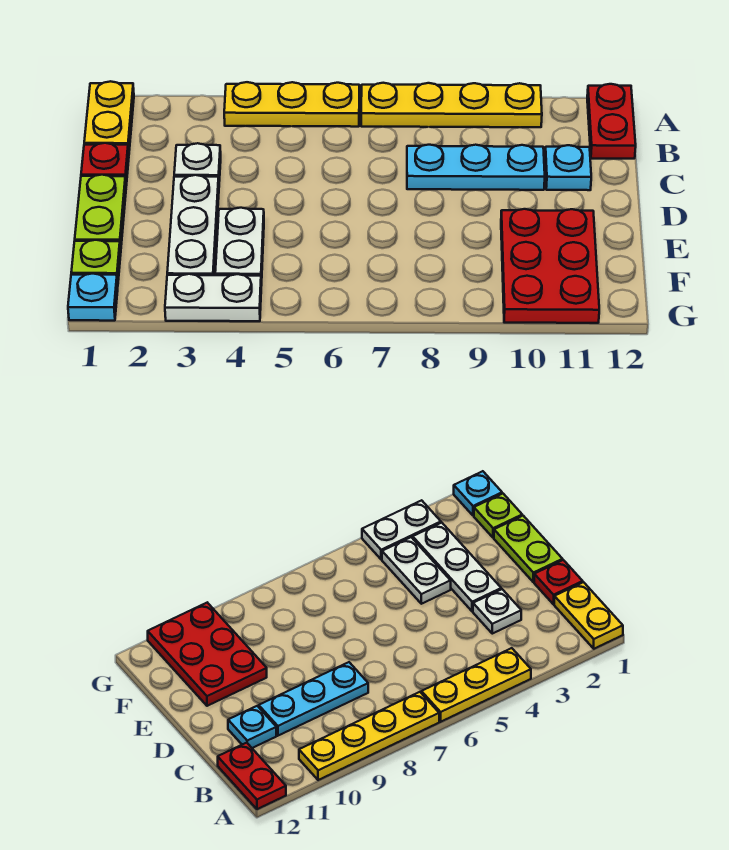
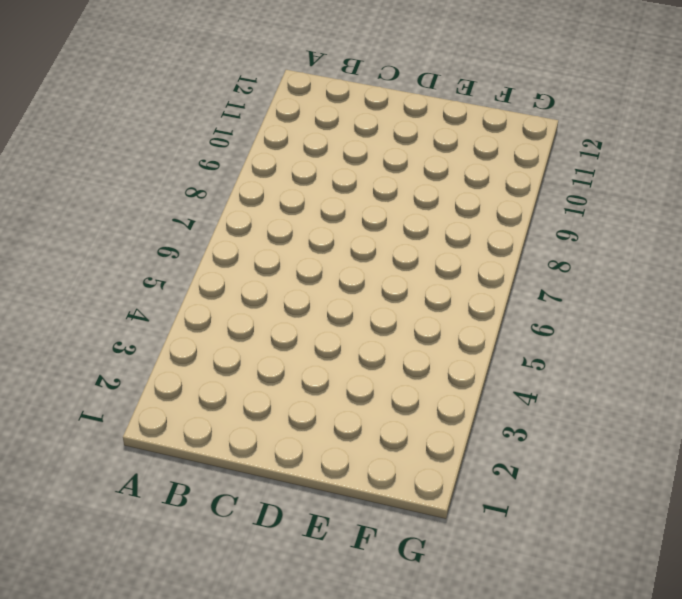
none -> yellow 1x2 plate [84,81,134,152]
none -> yellow 1x3 plate [224,82,359,127]
none -> yellow 1x4 plate [361,83,542,127]

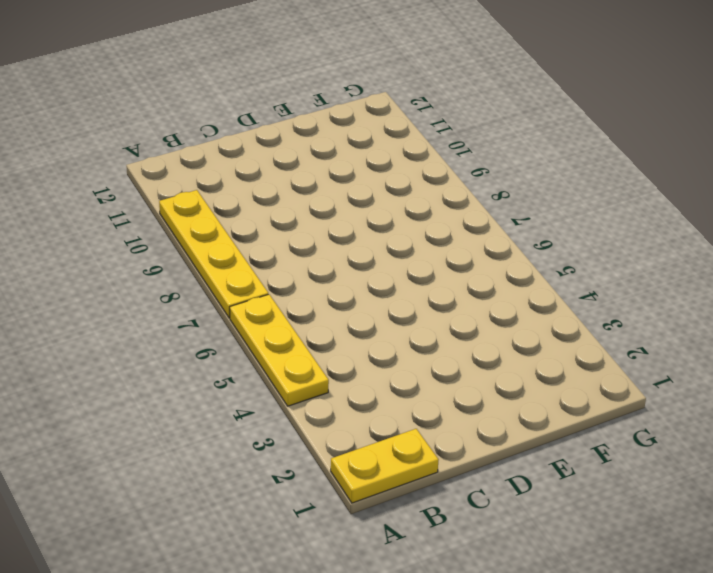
none -> red 1x2 plate [587,84,636,159]
none -> red 1x1 plate [81,143,129,186]
none -> white 1x1 plate [174,143,221,181]

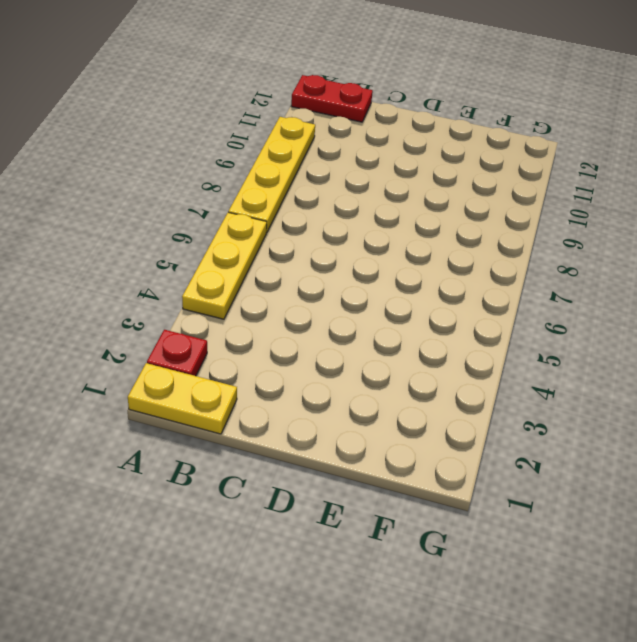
red 1x1 plate [147,330,207,376] -> red 1x1 plate moved to [81,143,129,186]
none -> white 1x1 plate [174,143,221,181]
none -> cyan 1x3 plate [407,145,545,190]
none -> cyan 1x1 plate [545,145,591,190]

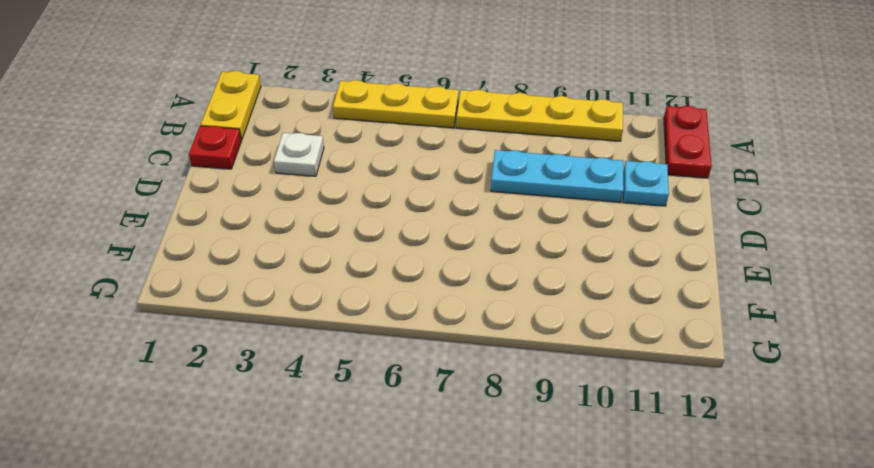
none -> lime 1x2 plate [75,175,126,252]
none -> white 1x3 plate [167,175,219,275]
none -> white 1x2 plate [215,208,264,286]

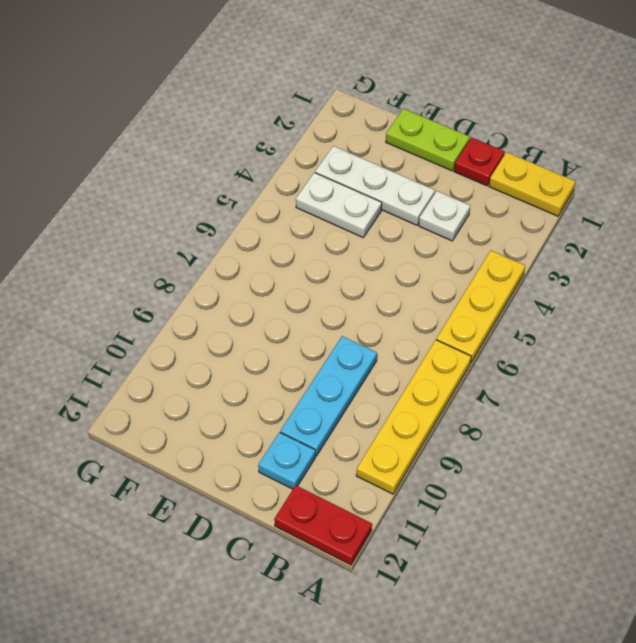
none -> red 2x3 plate [501,209,599,323]
none -> lime 1x1 plate [71,240,121,283]
none -> cyan 1x1 plate [68,274,118,321]

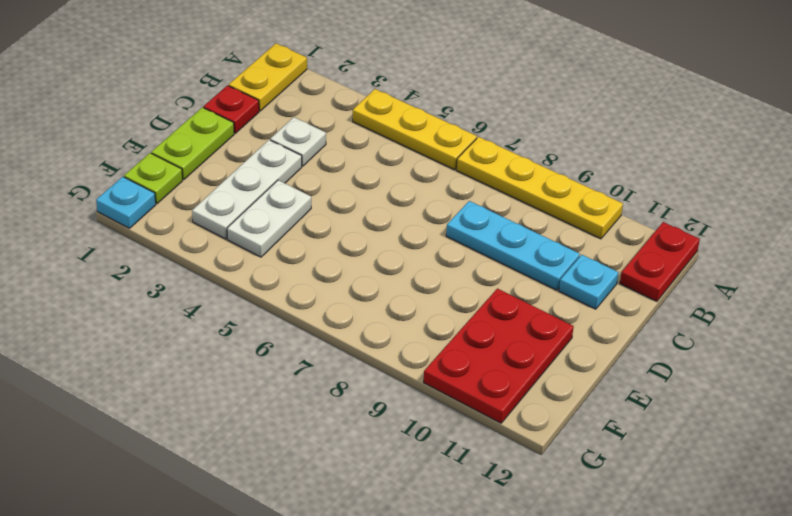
none -> white 1x2 plate [165,274,261,321]

